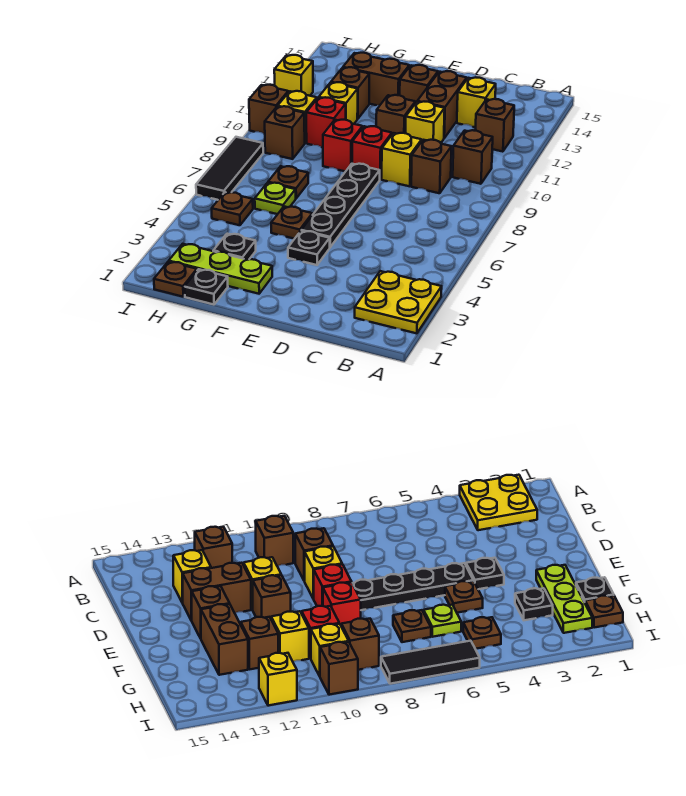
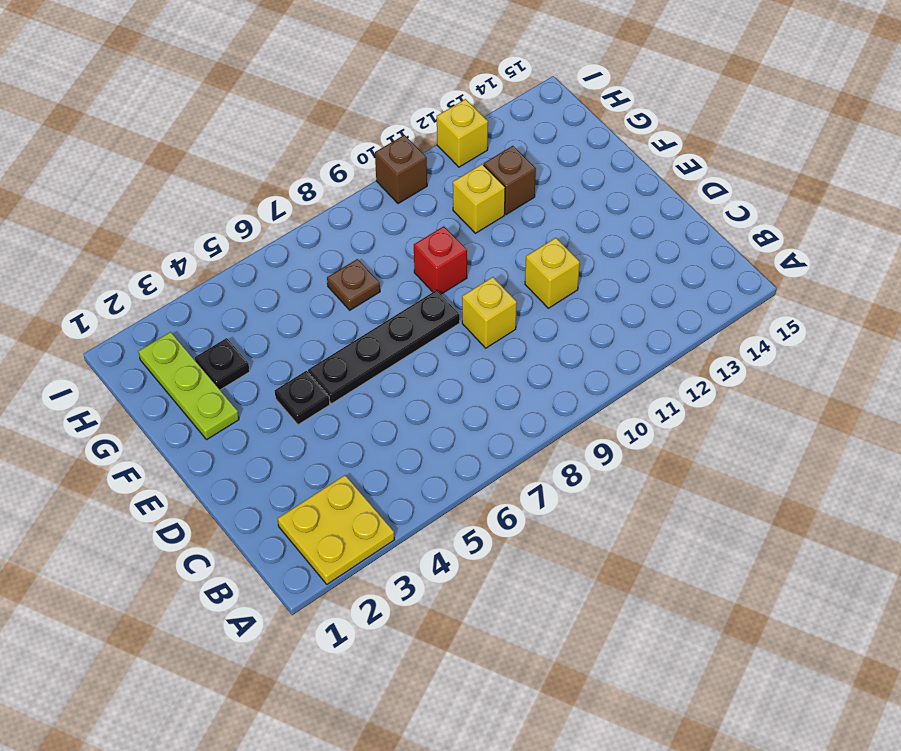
none -> brown 1x1 brick [453,130,493,184]
none -> brown 1x1 brick [475,99,514,152]
none -> brown 1x1 brick [411,140,452,193]
none -> yellow 1x1 brick [457,77,496,127]

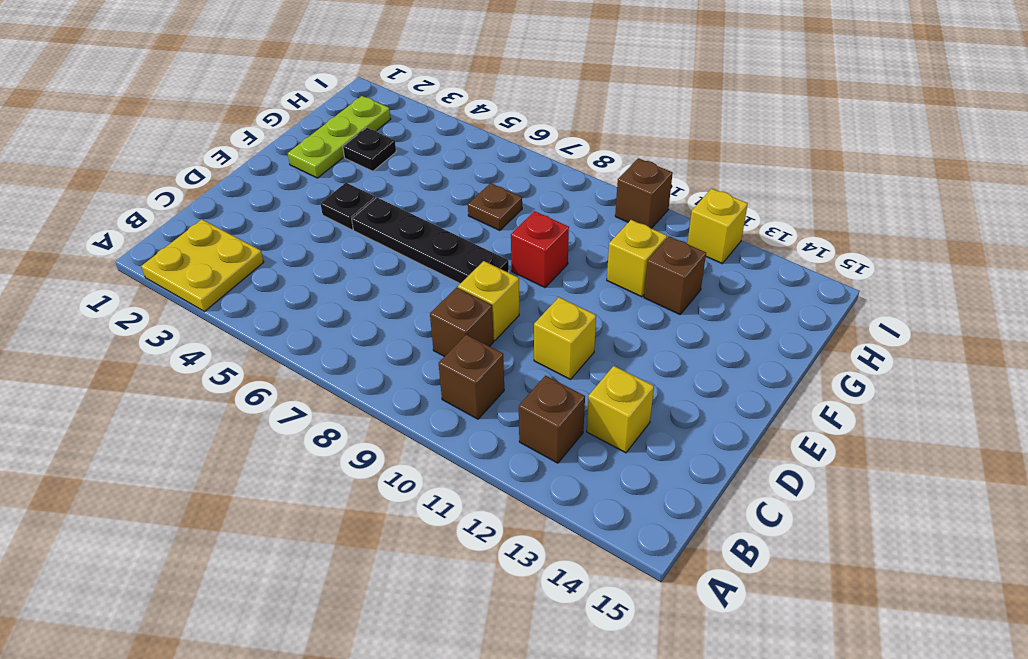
none -> brown 1x2 brick [417,71,467,138]
none -> red 1x1 brick [352,126,392,179]
none -> brown 1x1 brick [376,95,415,134]
none -> brown 1x1 brick [400,65,438,103]

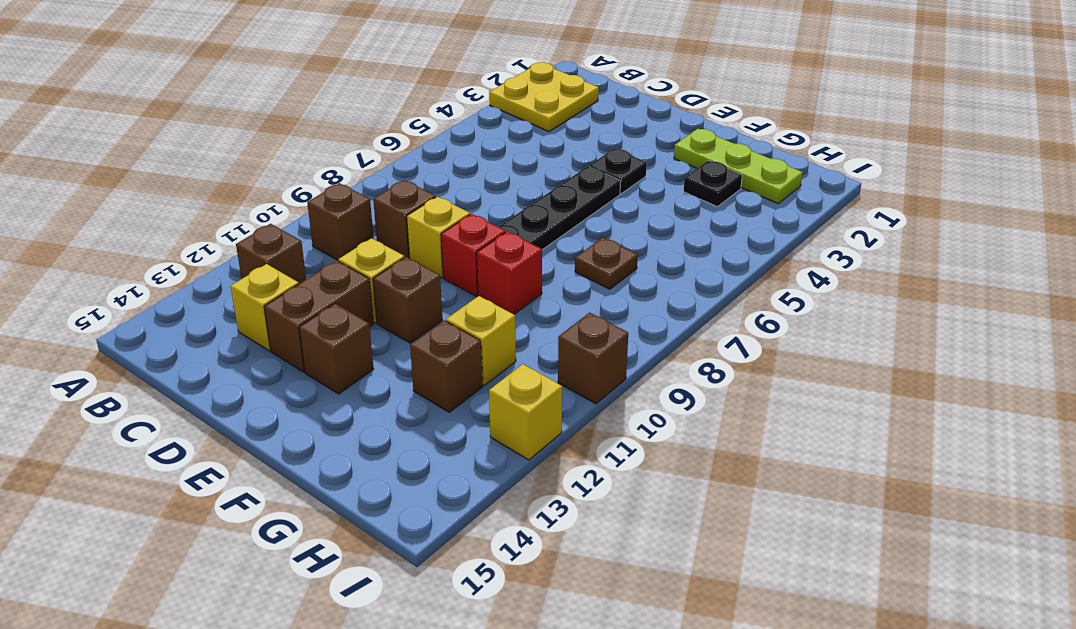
none -> brown 1x1 plate [271,206,312,239]
none -> brown 1x2 brick [343,53,409,105]
none -> black 1x1 plate [185,269,228,305]
none -> lime 1x1 plate [255,183,296,214]

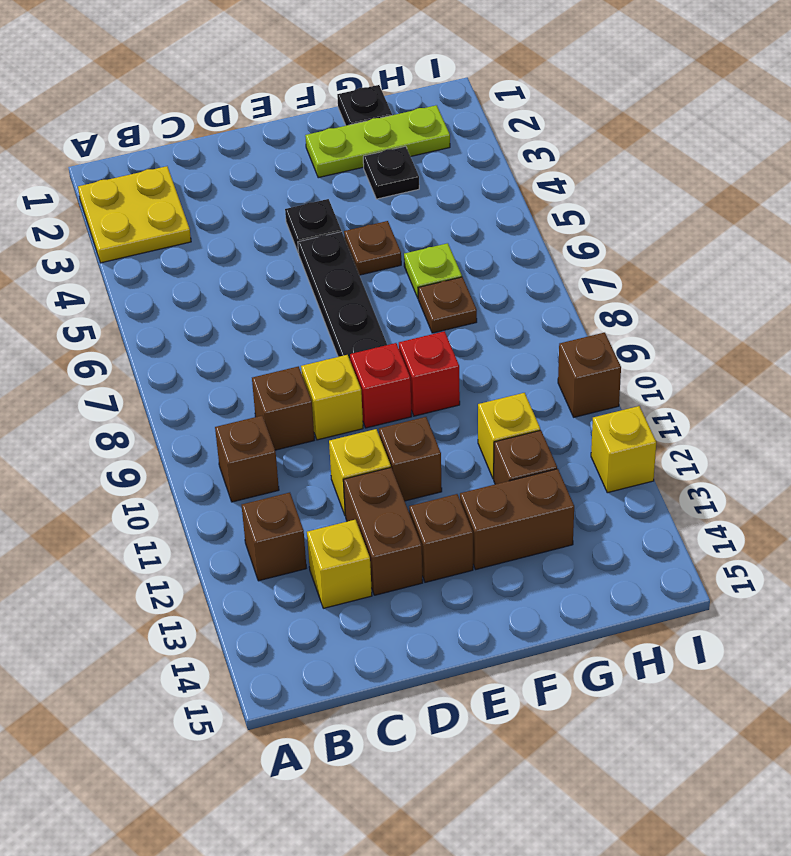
none -> red 1x1 brick [306,97,346,147]
none -> brown 1x1 plate [154,262,197,297]
none -> brown 1x1 plate [212,192,253,225]
none -> brown 1x1 brick [265,106,305,159]

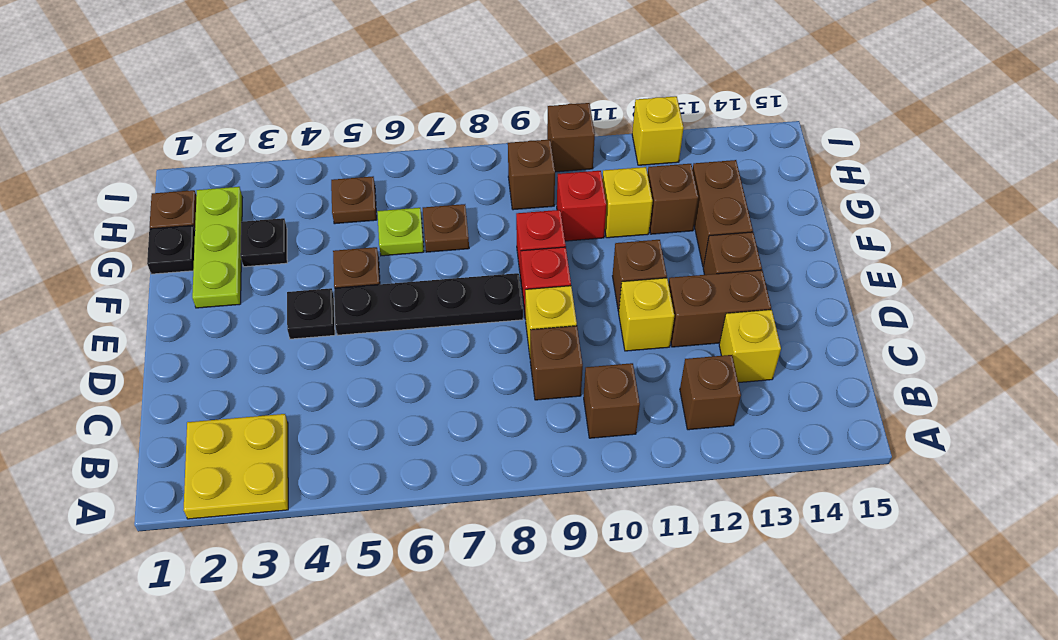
none -> yellow 1x1 brick [278,91,317,143]
none -> black 1x3 tile [196,137,263,200]

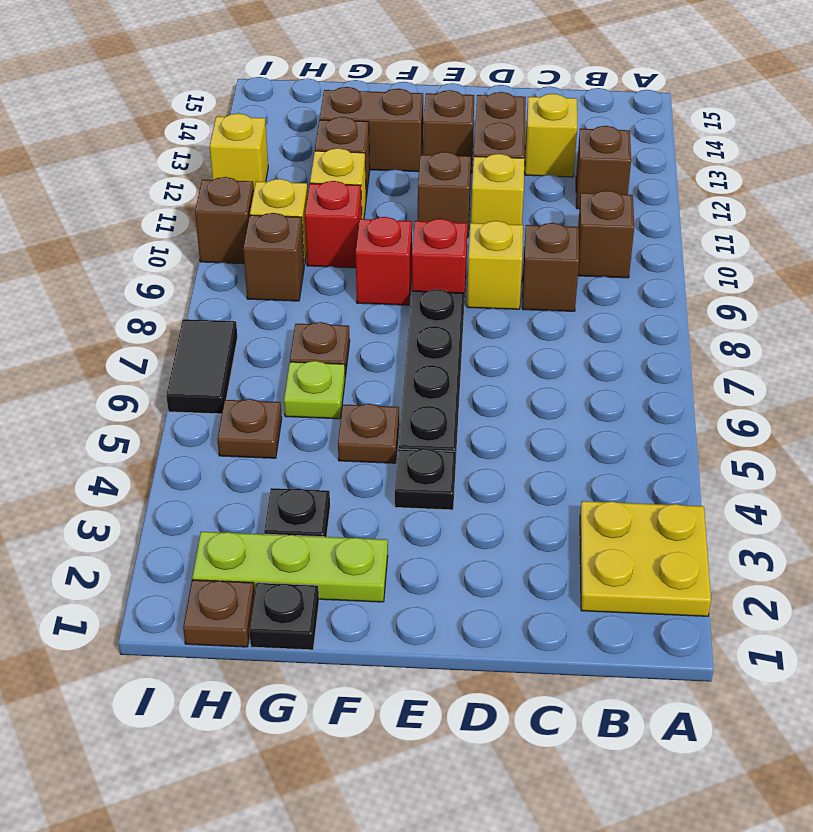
black 1x2 tile [166,319,238,414] -> black 1x3 tile [196,137,263,200]

